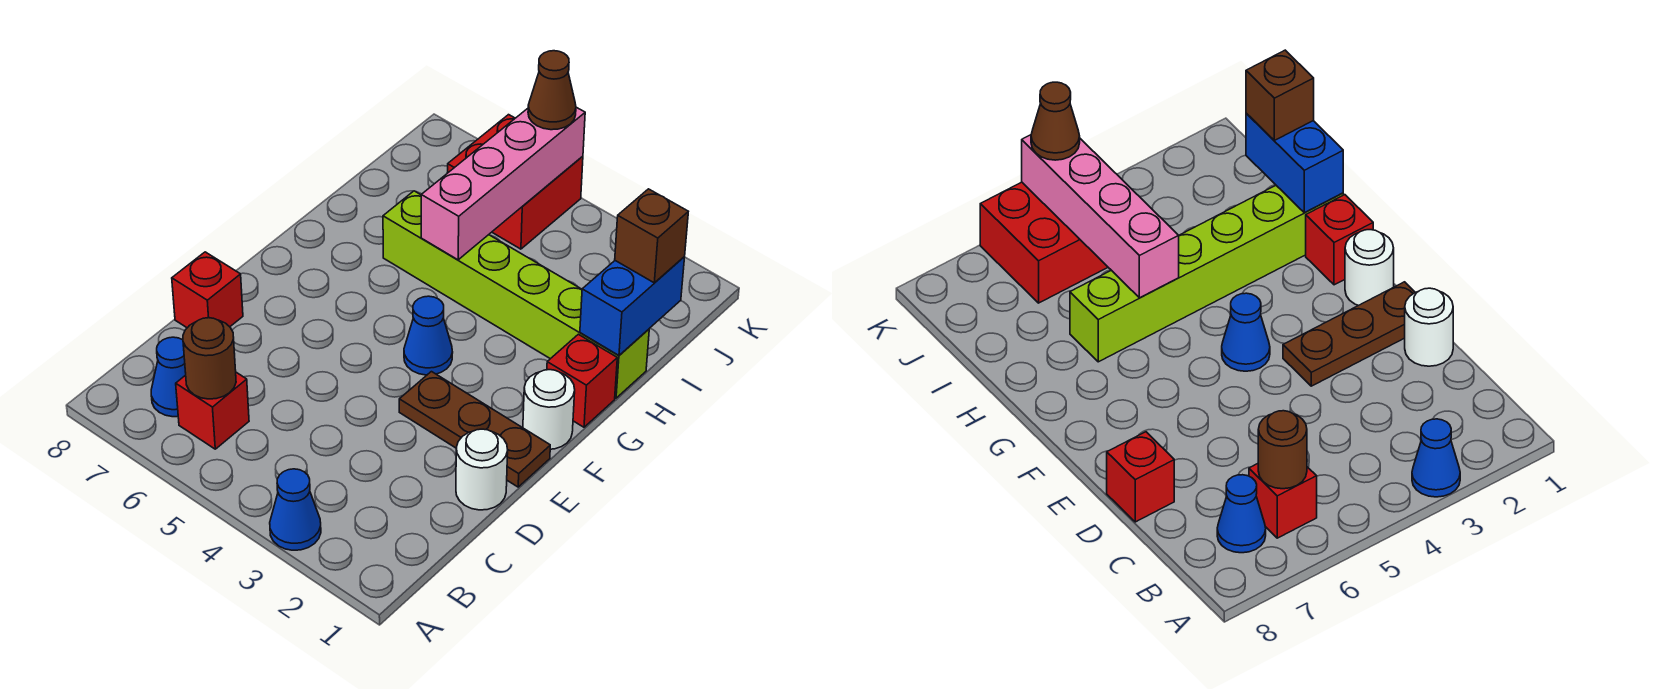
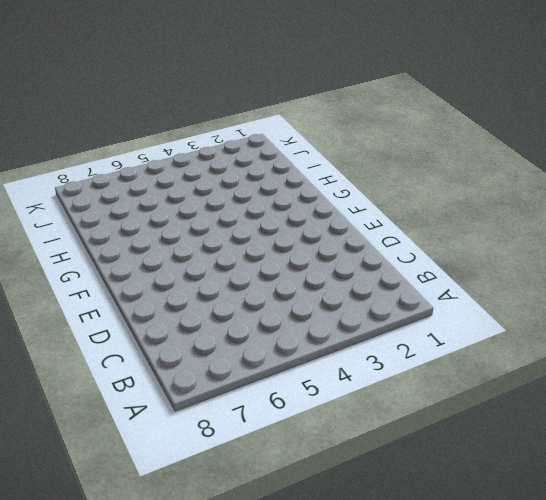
none -> blue 1x1 cone [270,469,321,550]
none -> red 1x1 brick [176,372,249,449]
none -> blue 1x1 cone [151,337,186,417]

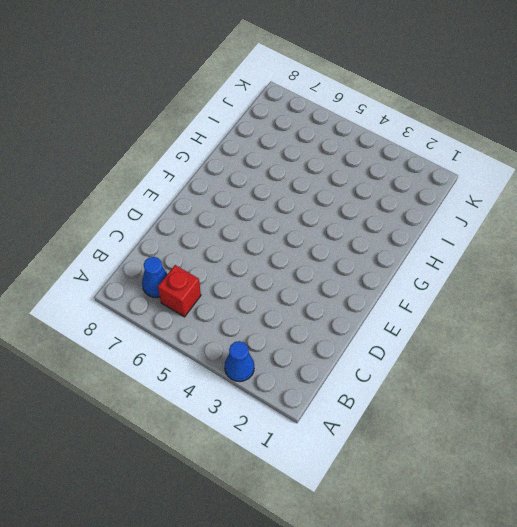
none -> white 1x1 round brick [456,429,508,510]
none -> red 1x1 brick [172,252,243,328]
none -> brown 1x3 plate [399,372,550,487]

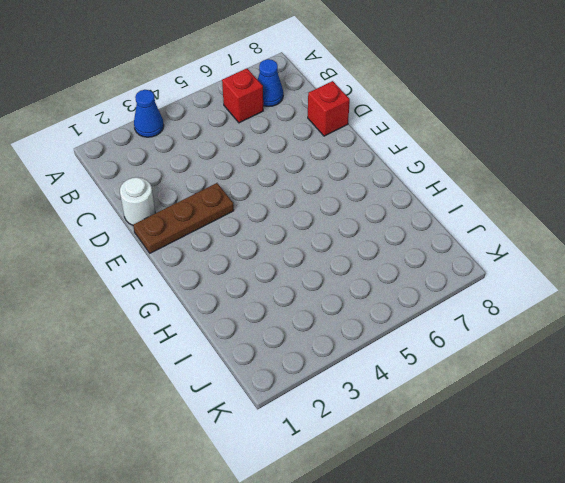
none -> white 1x1 round brick [523,370,575,449]
none -> blue 1x1 cone [404,296,453,375]
none -> red 1x1 brick [547,334,617,427]

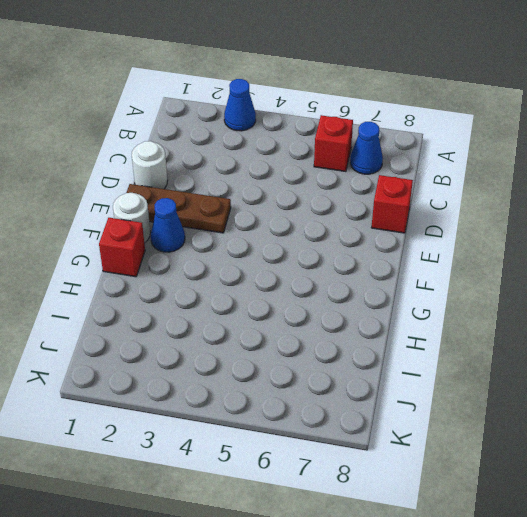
blue 1x1 cone [151,198,185,252] -> blue 1x1 cone moved to [404,296,453,375]
none -> lime 1x6 brick [383,191,649,398]
none -> red 2x2 brick [447,115,583,249]
none -> brown 1x1 round brick [183,318,236,399]

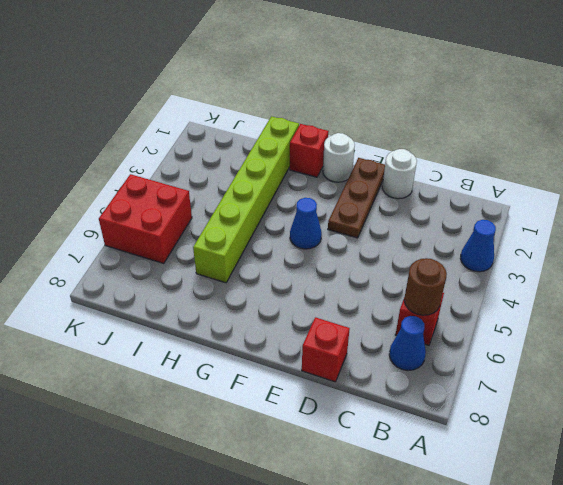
none -> blue 1x2 brick [580,257,685,355]
none -> pink 1x4 brick [421,107,585,260]
none -> brown 1x1 brick [615,189,688,283]

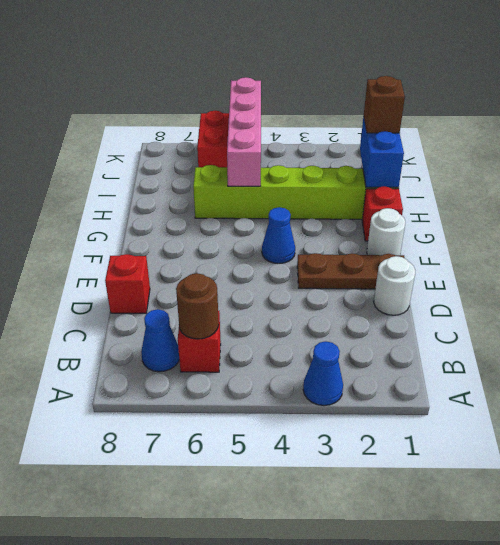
none -> brown 1x1 cone [528,51,576,130]

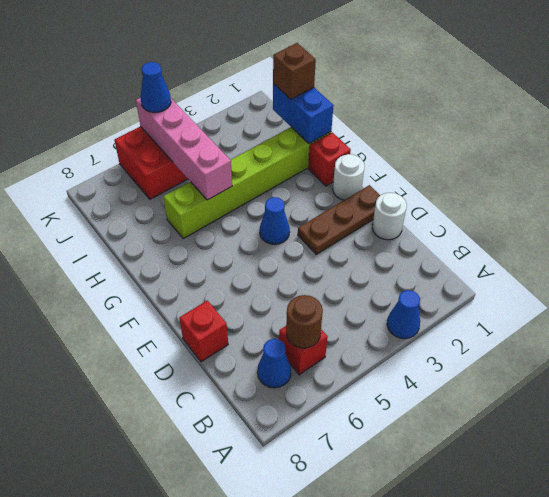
blue 1x1 cone [141,62,171,112] -> brown 1x1 cone [528,51,576,130]

